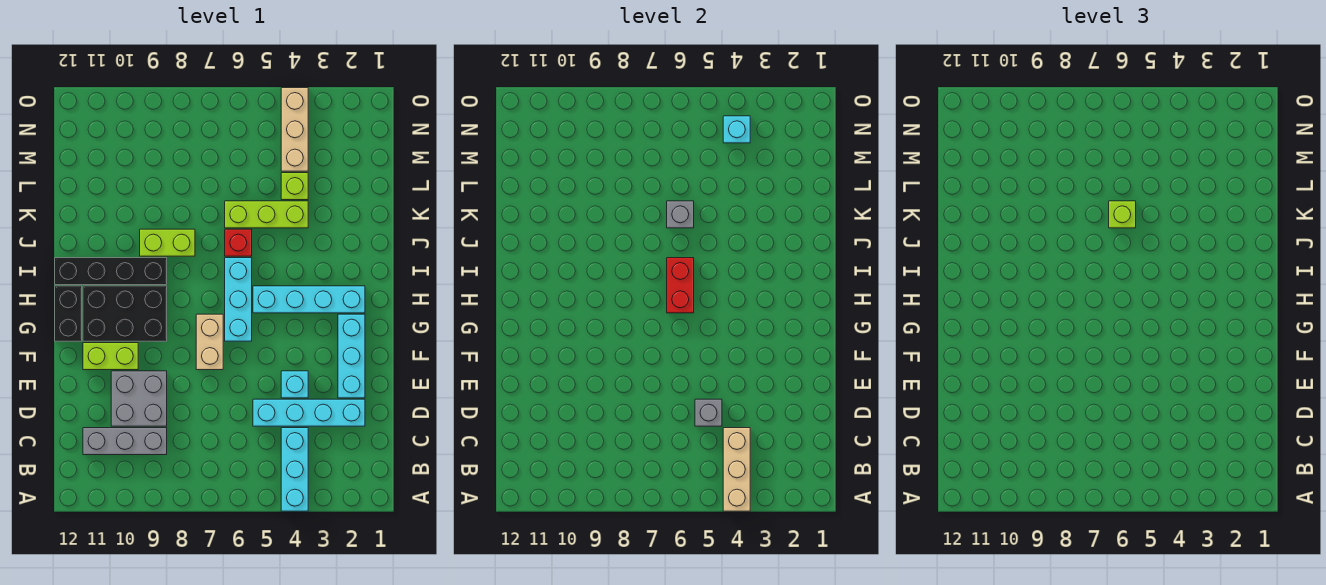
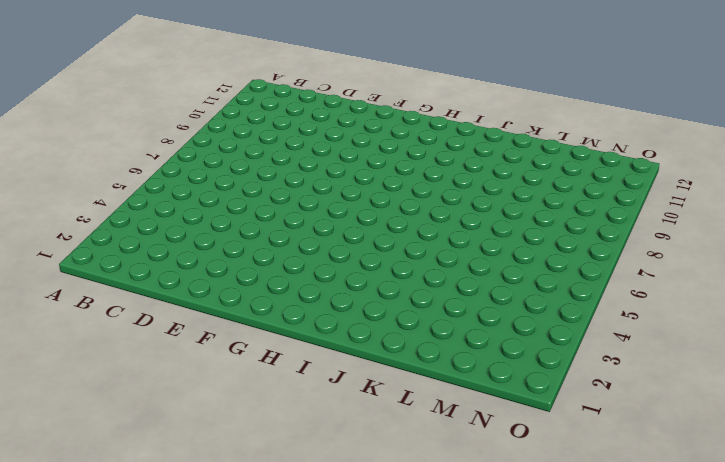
none -> cyan 1x3 brick [281,428,308,511]
none -> grey 1x3 brick [83,428,167,455]
none -> cyan 1x4 brick [253,399,365,426]

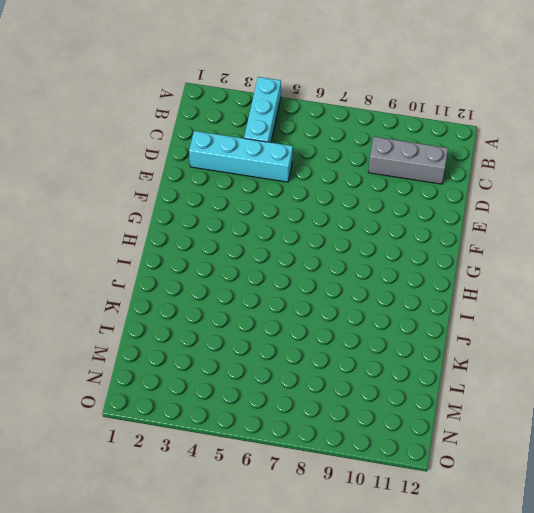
none -> grey 2x2 brick [111,371,167,426]
none -> cyan 1x3 brick [338,314,365,398]
none -> cyan 1x1 brick [281,371,308,398]

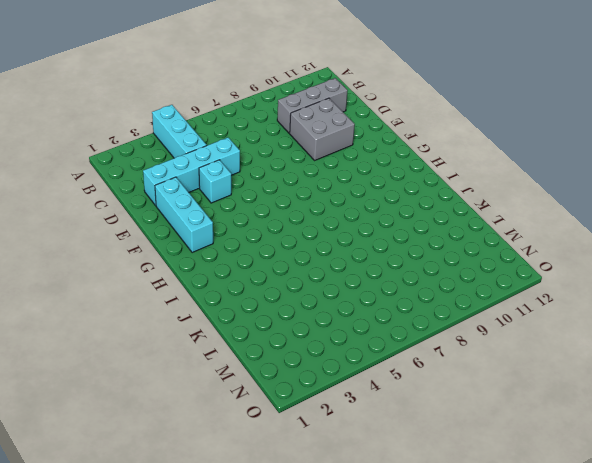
none -> tan 1x2 brick [196,314,223,370]
none -> lime 1x2 brick [83,343,138,370]
none -> cyan 1x3 brick [225,258,252,341]

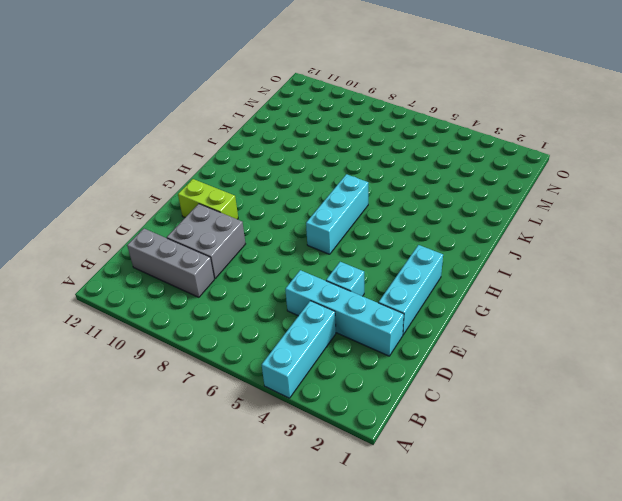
none -> tan 1x2 brick [196,314,223,370]
none -> black 2x3 brick [83,286,167,341]
none -> black 1x2 brick [55,286,82,341]

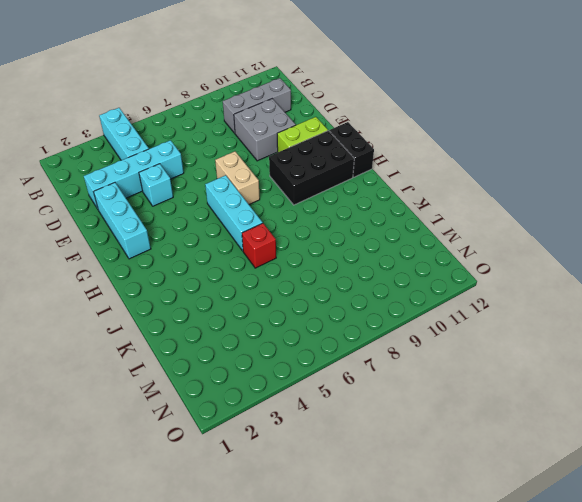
none -> cyan 1x4 brick [253,286,365,313]
none -> black 1x4 brick [55,258,167,285]
none -> lime 1x2 brick [140,229,195,256]

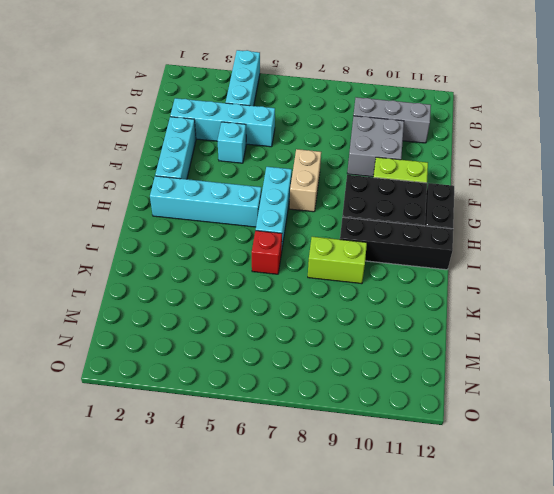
none -> lime 1x3 brick [225,201,308,228]
none -> lime 1x1 brick [281,173,308,200]
none -> tan 1x3 brick [281,88,308,171]

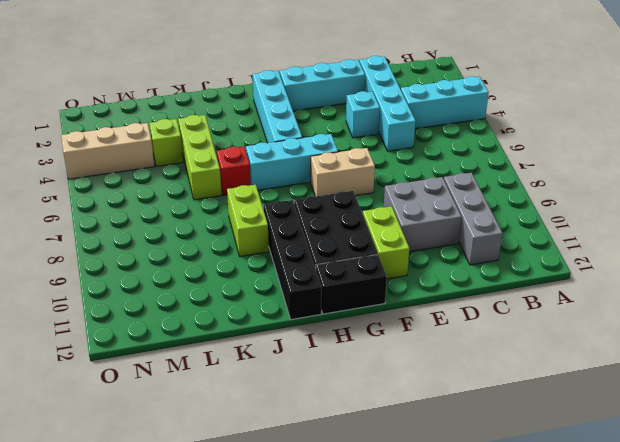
none -> tan 1x3 brick [723,428,750,511]
none -> grey 1x1 brick [695,399,722,426]
none -> red 1x2 brick [667,258,694,313]

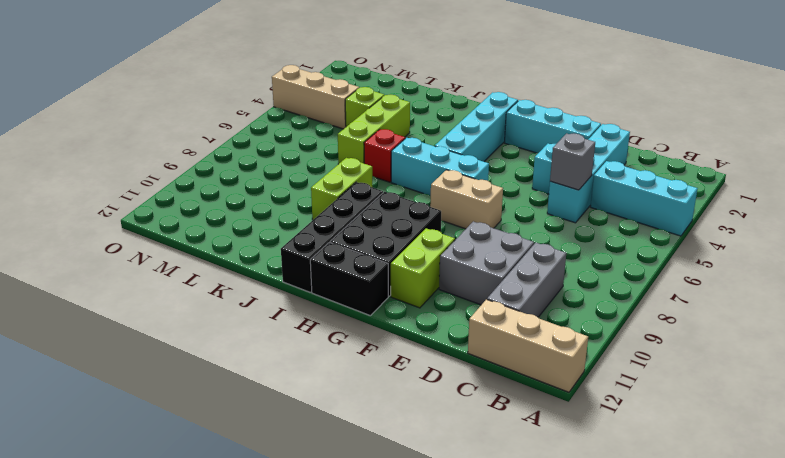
tan 1x3 brick [468,299,588,392] -> tan 1x3 brick moved to [723,428,750,511]
none -> red 1x2 brick [667,258,694,313]
none -> grey 1x1 brick [667,201,694,228]
none -> cyan 1x1 brick [723,116,750,143]

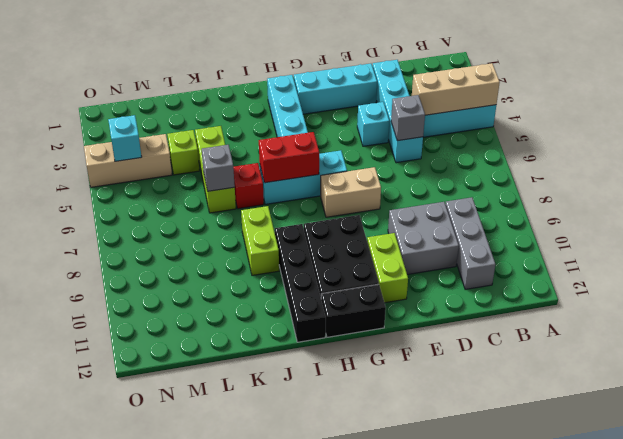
none -> lime 1x1 brick [1109,201,1136,228]

